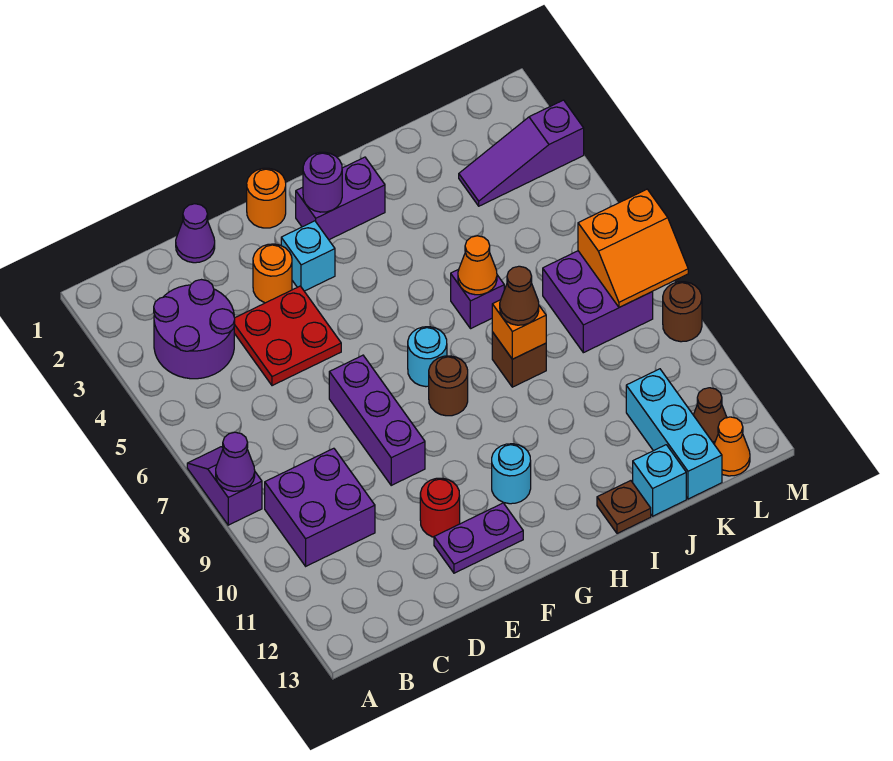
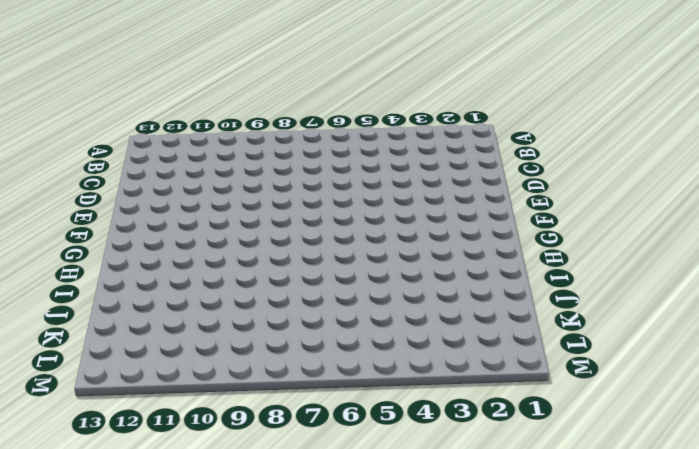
none -> purple 1x2 slope [187,447,262,525]
none -> purple 2x2 round brick [154,280,235,379]
none -> purple 2x2 brick [265,448,375,566]
none -> purple 1x1 cone [176,204,215,263]

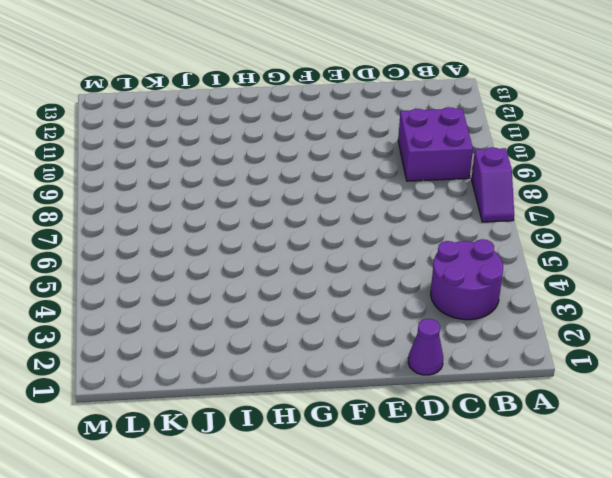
none -> red 2x2 plate [234,286,341,386]
none -> orange 1x1 round brick [253,244,292,303]
none -> purple 1x3 brick [329,355,425,485]
none -> red 1x1 round brick [420,478,460,537]

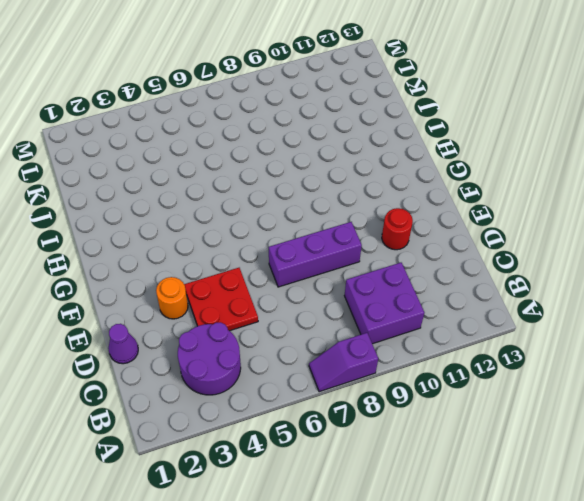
none -> purple 1x2 plate [434,503,523,573]
none -> orange 1x1 round brick [247,168,286,228]
none -> cyan 1x1 brick [281,221,335,291]
none -> purple 1x2 brick [296,157,385,240]

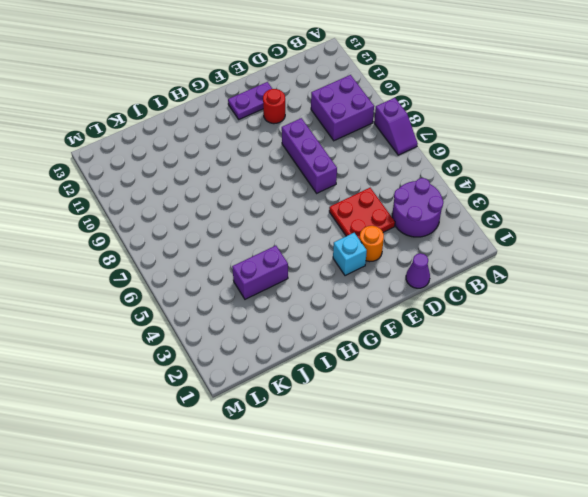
purple 1x2 brick [232,246,288,299] -> purple 1x2 brick moved to [296,157,385,240]
none -> orange 1x1 round brick [247,168,286,228]
none -> cyan 1x1 round brick [408,327,447,387]
none -> brown 1x1 round brick [429,356,468,416]
none -> cyan 1x1 round brick [492,444,531,504]

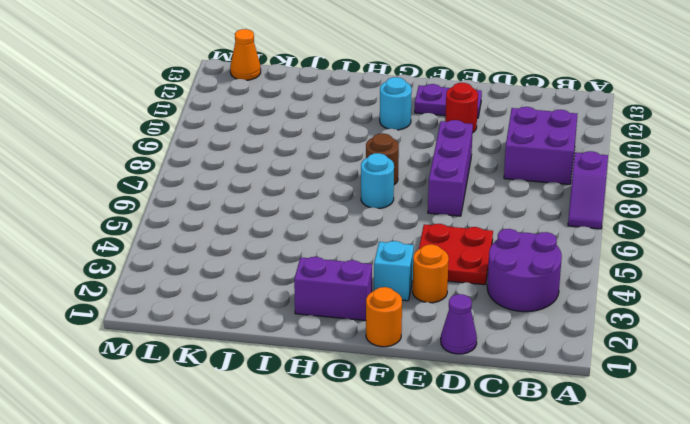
none -> purple 1x1 brick [451,270,504,329]
none -> brown 1x1 brick [492,332,546,387]
none -> brown 1x1 plate [597,481,651,533]
none -> cyan 1x1 brick [633,445,686,516]

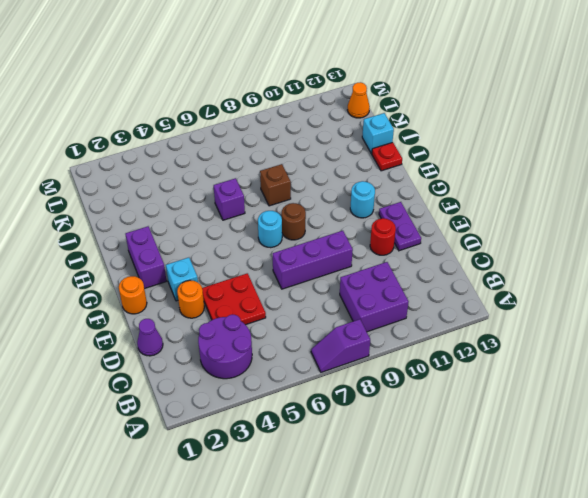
red 1x1 plate [372,142,402,171] -> brown 1x1 plate [597,481,651,533]
none -> purple 1x3 slope [459,100,584,206]
none -> purple 2x2 brick [543,251,653,353]
none -> cyan 1x3 brick [626,369,722,499]
none -> brown 1x1 cone [693,388,727,444]

